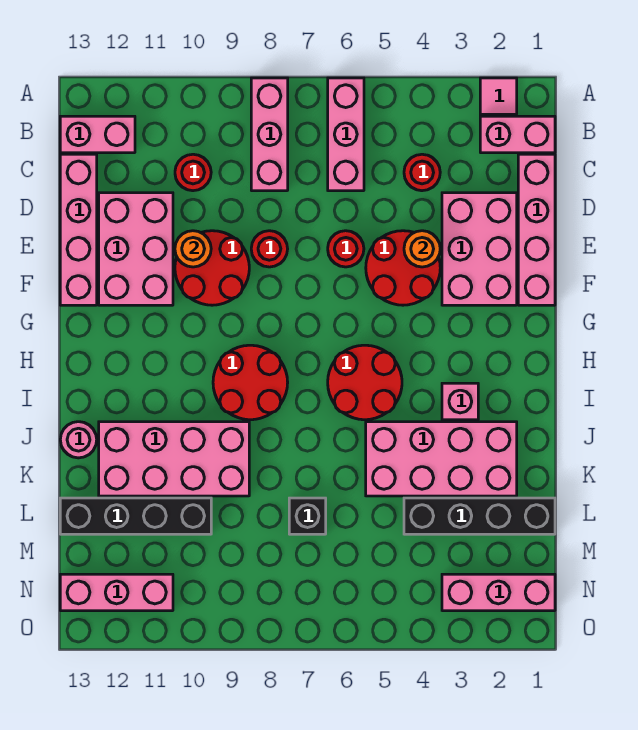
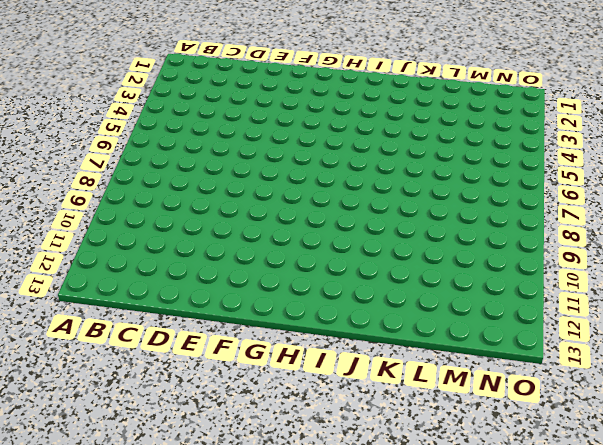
none -> pink 1x1 tile [480,78,517,114]
none -> pink 1x3 brick [328,78,364,191]
none -> pink 1x3 brick [251,78,288,191]

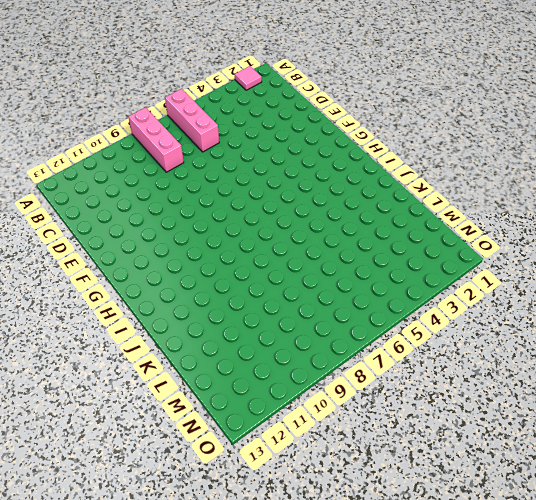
none -> pink 1x2 brick [480,116,555,153]
none -> pink 1x2 brick [60,116,135,153]
none -> pink 1x4 brick [518,154,555,305]

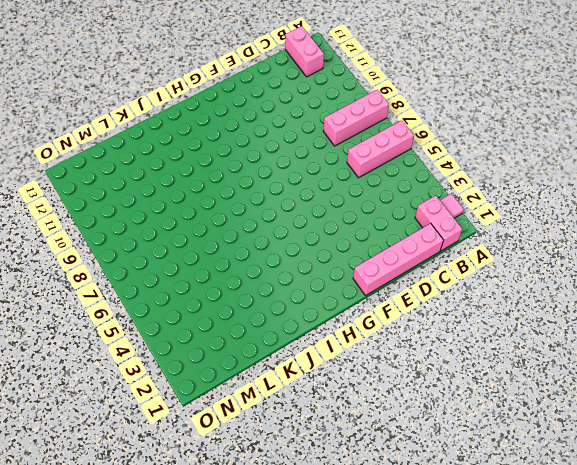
none -> red 1x1 round brick [404,154,440,191]
none -> red 1x1 round brick [175,154,211,191]
none -> pink 1x4 brick [60,154,97,305]

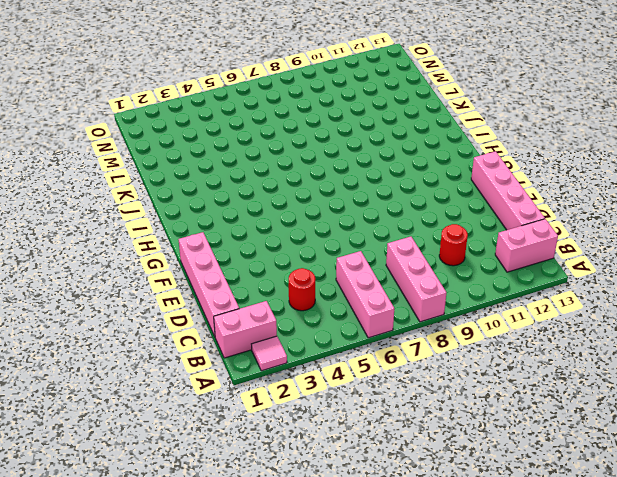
none -> pink 2x3 brick [442,193,517,305]
none -> pink 2x3 brick [99,193,173,305]
none -> red 2x2 round brick [366,231,440,305]

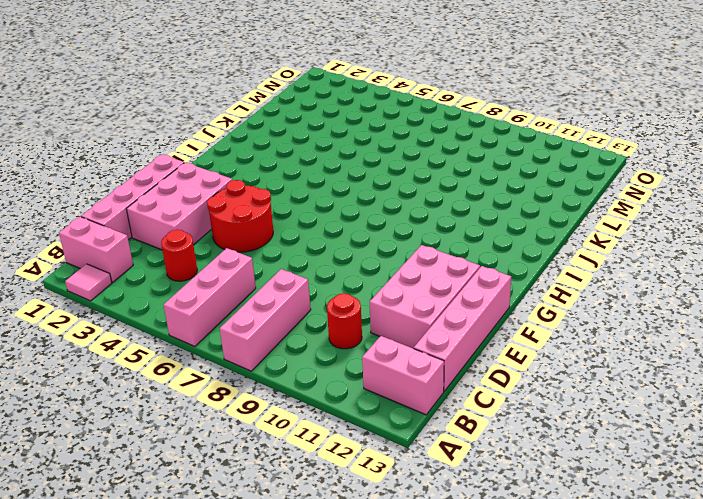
none -> red 1x1 round brick [328,231,364,267]
none -> red 1x1 round brick [251,231,288,267]
none -> red 2x2 round brick [175,231,249,305]

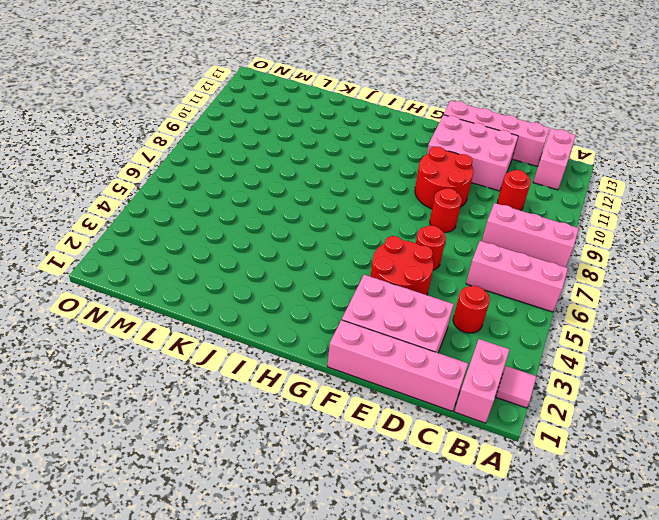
none -> red 2x2 round brick [328,345,402,420]
none -> red 2x2 round brick [213,345,288,420]
none -> pink 1x1 brick [442,383,478,420]

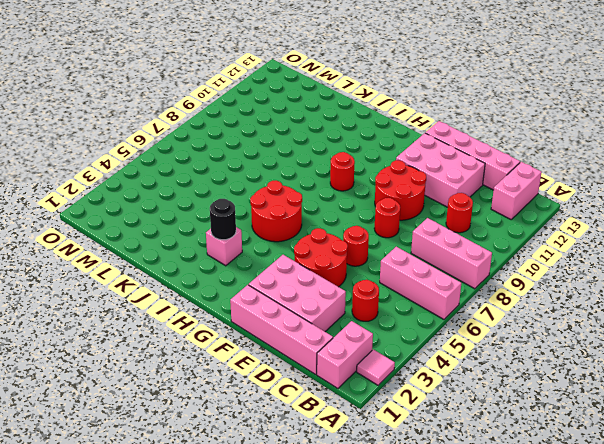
red 1x1 round brick [330,152,355,191] -> red 2x2 round brick [213,345,288,420]
black 1x1 round brick [210,199,236,240] -> none
none -> pink 2x4 brick [366,422,517,496]
none -> pink 2x4 brick [99,422,249,496]
none -> pink 1x1 round brick [60,422,97,458]

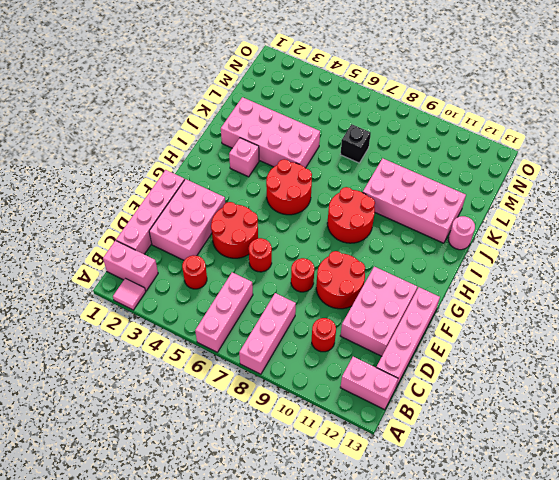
none -> black 1x4 brick [404,498,555,534]
none -> black 1x4 brick [60,498,211,534]
none -> pink 1x3 brick [442,574,555,611]

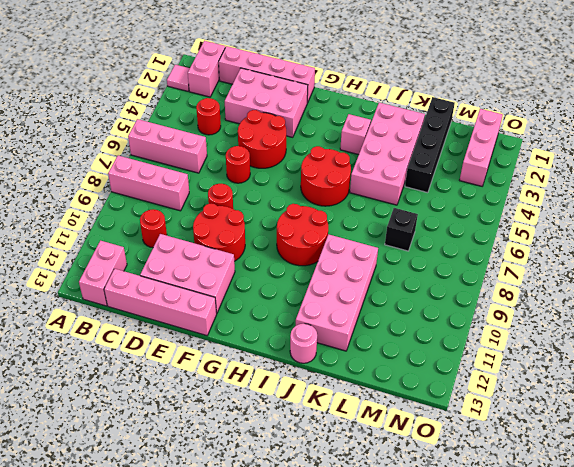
none -> black 1x4 brick [60,498,211,534]
none -> pink 1x3 brick [60,574,173,611]
none -> orange 1x1 round brick [404,231,440,267]

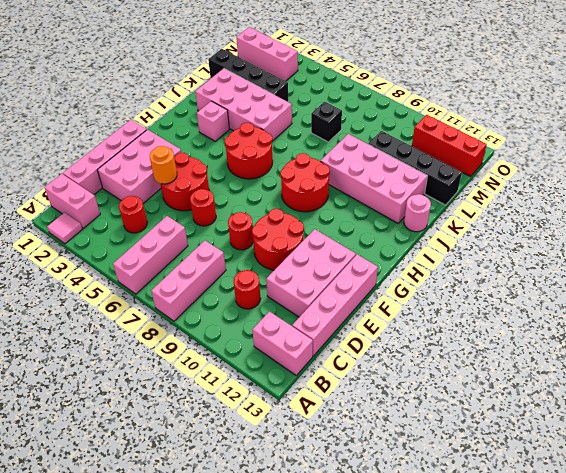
red 1x3 brick [412,115,487,177] -> pink 1x3 brick [60,574,173,611]
none -> orange 1x1 round brick [175,231,211,267]

